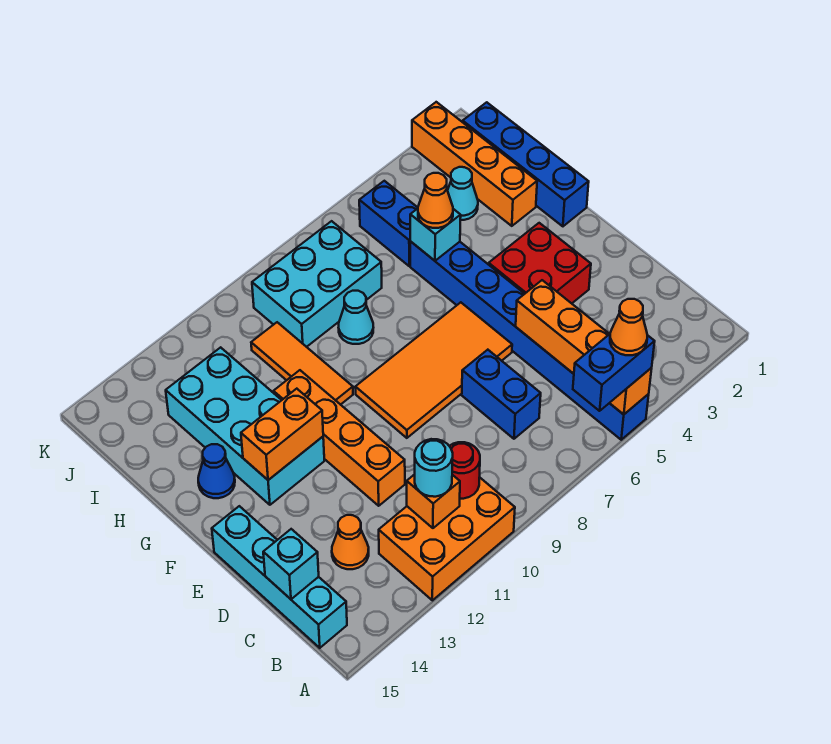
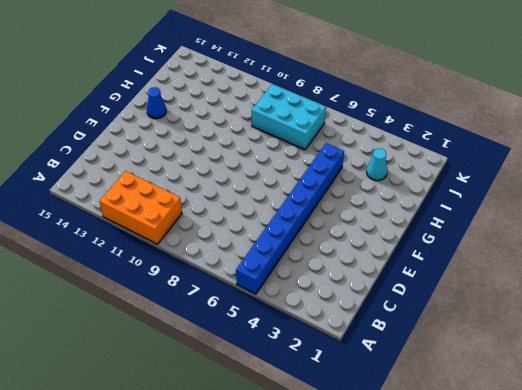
none -> cyan 1x4 brick [212,506,347,648]
none -> blue 1x2 brick [462,350,541,439]
none -> orange 1x1 cone [332,515,369,569]

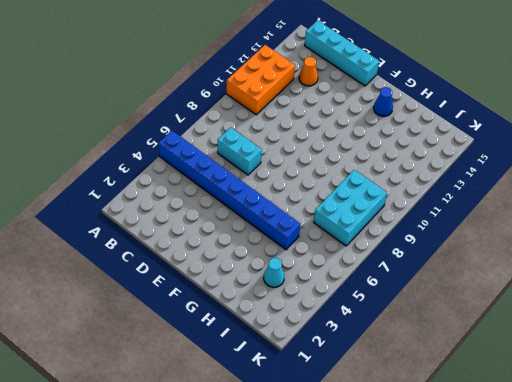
cyan 1x2 brick [218,127,262,175] -> blue 1x2 brick [462,350,541,439]
none -> orange 1x4 brick [273,370,405,506]
none -> red 2x2 brick [489,223,591,303]
none -> orange 2x4 tile [355,302,512,438]

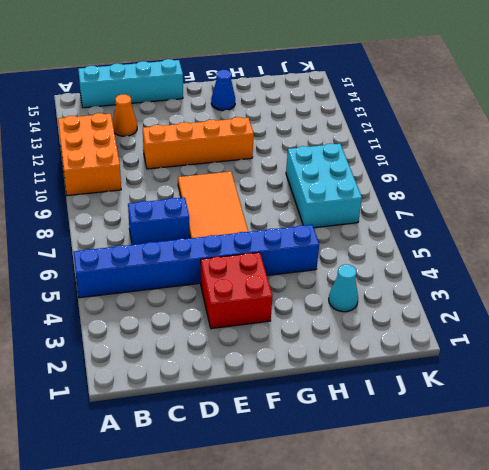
none -> cyan 2x4 brick [166,347,324,505]
none -> blue 1x4 brick [463,102,589,226]
none -> orange 1x3 tile [251,322,353,405]

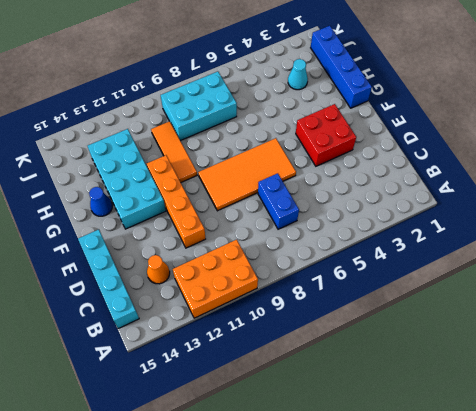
none -> blue 1x8 brick [410,242,649,440]
none -> orange 1x4 brick [412,102,537,226]
none -> cyan 1x1 cone [338,291,373,344]

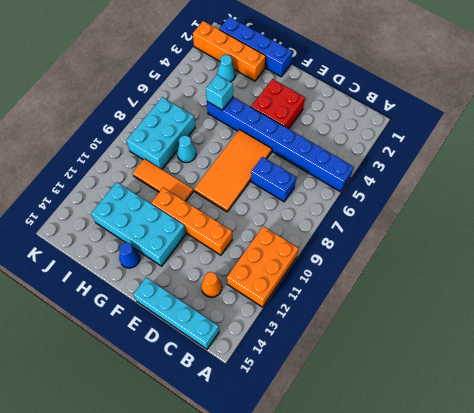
none -> blue 1x2 brick [359,181,418,266]
none -> orange 1x4 brick [516,280,652,414]
none -> red 1x1 round brick [450,442,480,499]

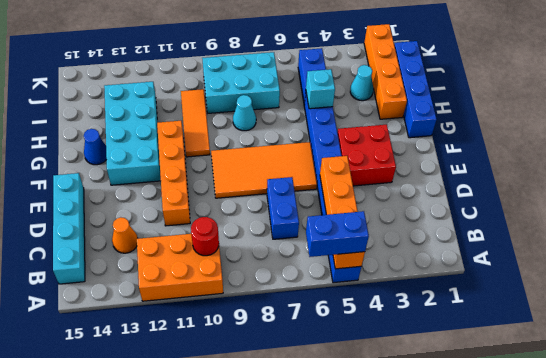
none -> orange 1x1 brick [407,474,460,528]
none -> cyan 1x1 brick [263,529,319,599]
none -> orange 1x2 brick [241,389,323,480]

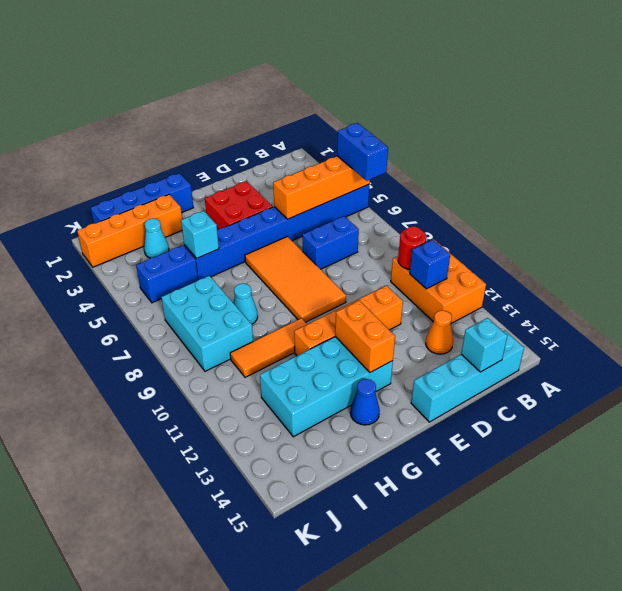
blue 1x1 brick [410,240,450,289] -> orange 1x1 brick [407,474,460,528]
none -> cyan 1x1 round brick [415,439,453,497]
none -> orange 1x1 cone [418,173,453,228]
none -> orange 1x1 cone [610,299,647,355]

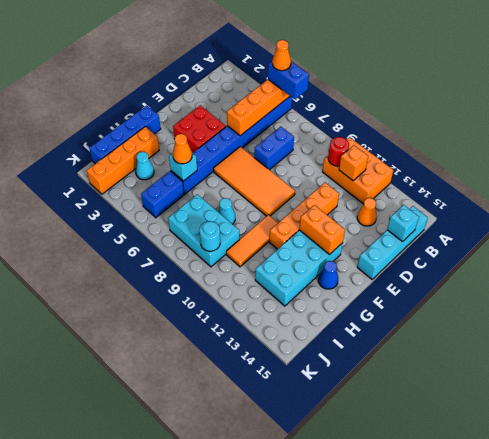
cyan 1x1 round brick [200,221,220,251] -> cyan 1x1 round brick moved to [415,439,453,497]

